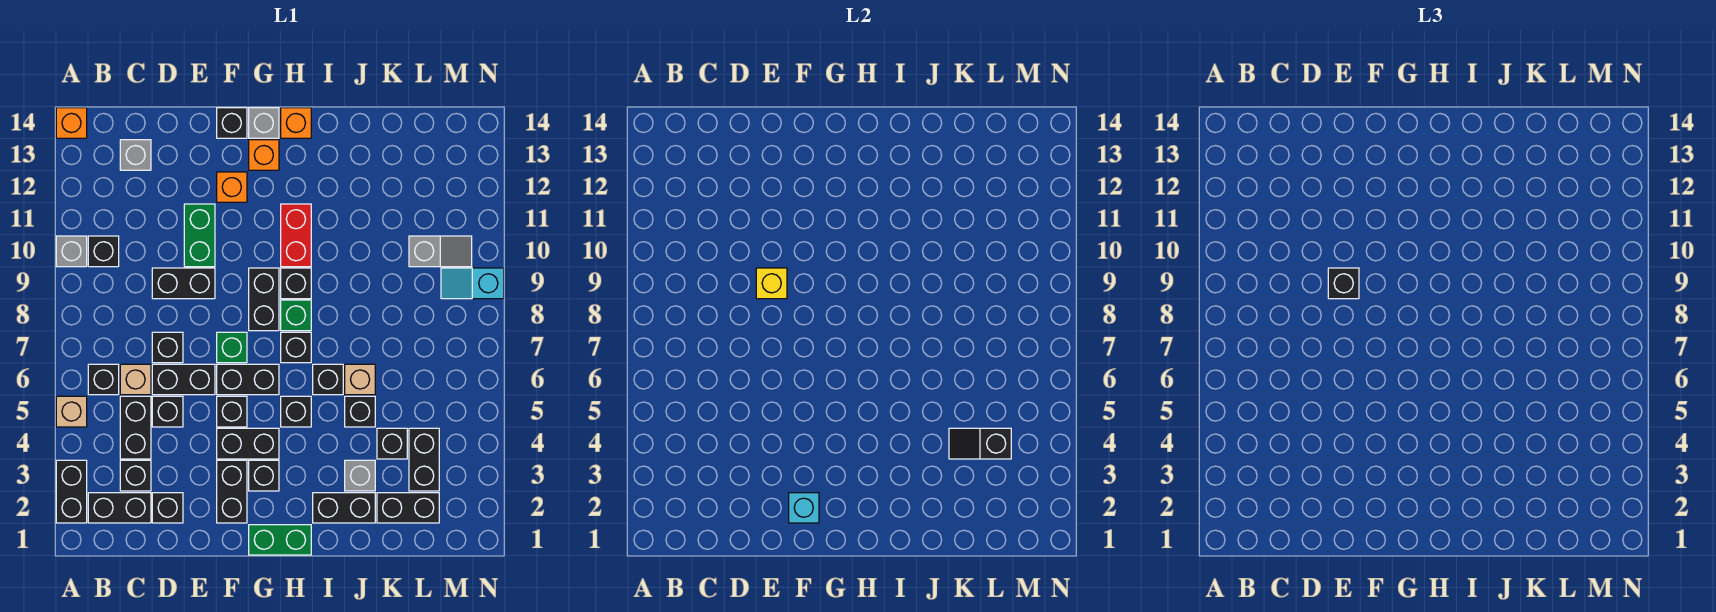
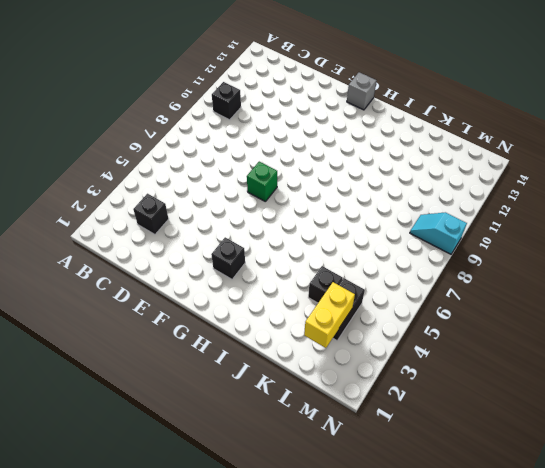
yellow 1x2 brick [304,282,355,348] -> none
none -> black 1x2 brick [56,460,87,523]
none -> tan 1x1 brick [56,396,87,427]
none -> grey 1x1 brick [56,236,87,267]
none -> orange 1x1 brick [56,108,87,138]

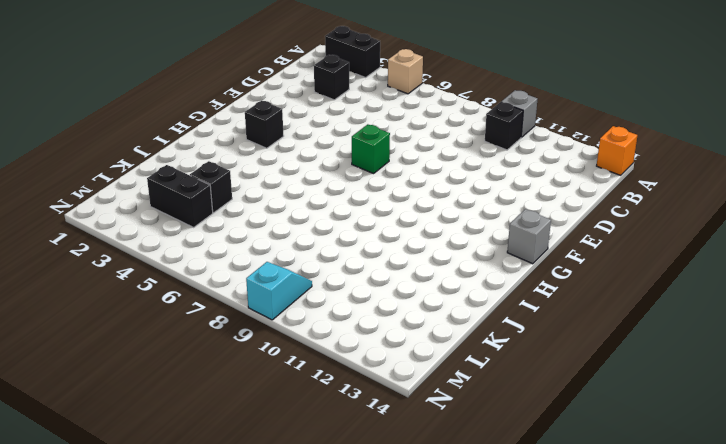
none -> black 1x2 brick [88,493,151,523]
none -> black 1x1 brick [88,364,119,395]
none -> black 1x2 brick [120,396,151,459]
none -> tan 1x1 brick [120,364,151,395]

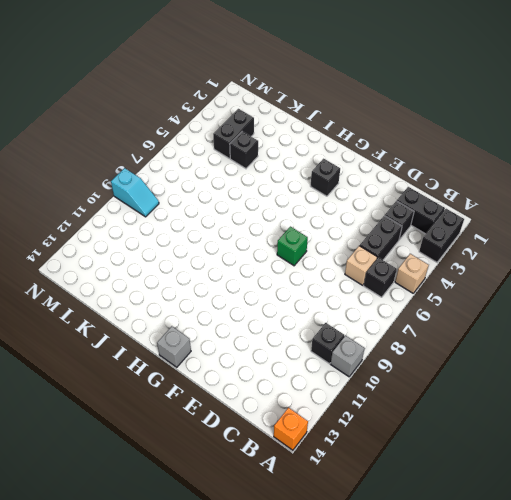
none -> grey 1x1 brick [120,140,151,170]
none -> black 1x1 brick [152,493,183,523]
none -> black 1x1 brick [152,396,183,427]
none -> black 1x2 brick [152,364,215,395]

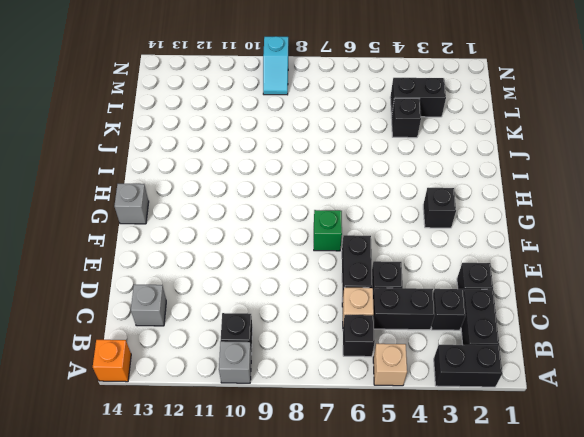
none -> black 1x1 brick [152,332,183,363]
none -> black 1x2 brick [152,268,215,299]
none -> green 1x2 brick [184,204,215,267]
none -> black 1x2 brick [217,460,247,523]

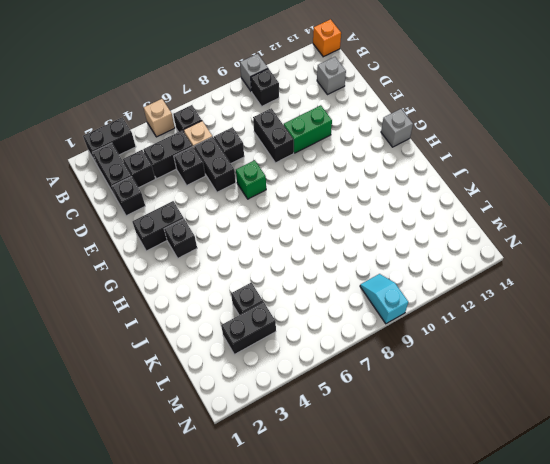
none -> black 1x2 brick [217,428,279,459]
none -> black 1x1 brick [217,396,247,427]
none -> black 1x2 brick [217,364,279,395]
none -> orange 1x1 brick [217,172,247,202]

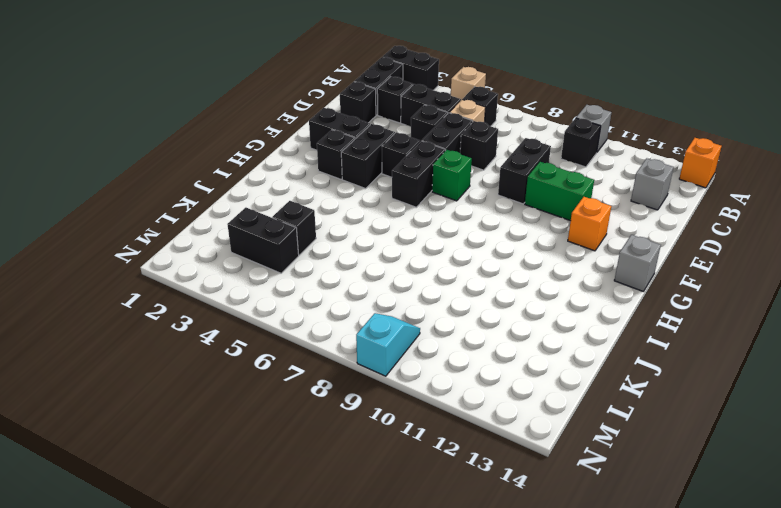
none -> black 1x1 brick [217,108,247,138]
none -> green 1x2 brick [249,525,311,555]
none -> black 1x2 brick [249,268,279,331]
none -> orange 1x1 brick [249,140,279,170]

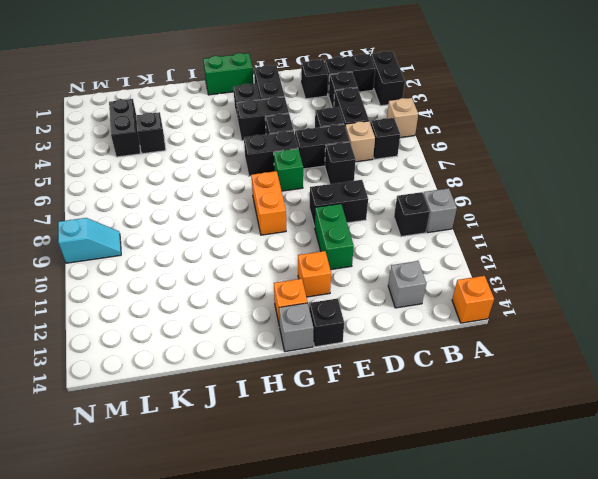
orange 1x2 brick [252,171,286,235] -> black 1x2 brick [249,268,279,331]
none -> black 1x1 brick [281,396,311,427]
none -> black 1x1 brick [281,332,311,363]
none -> green 1x1 brick [281,300,311,331]
none -> black 1x1 brick [281,268,311,299]

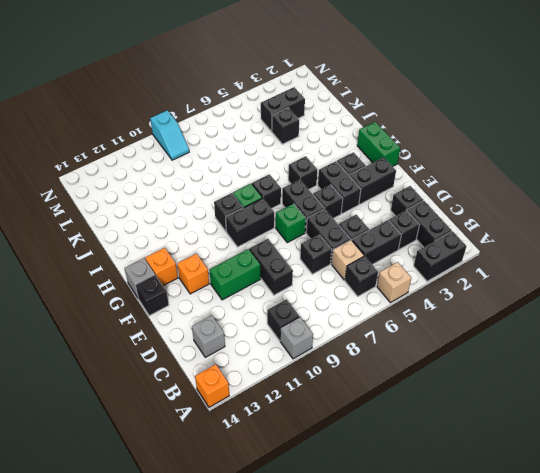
none -> red 1x2 brick [281,204,311,267]
none -> orange 1x1 brick [281,108,311,138]
none -> black 1x2 brick [313,493,375,523]
none -> black 1x1 brick [313,364,343,395]

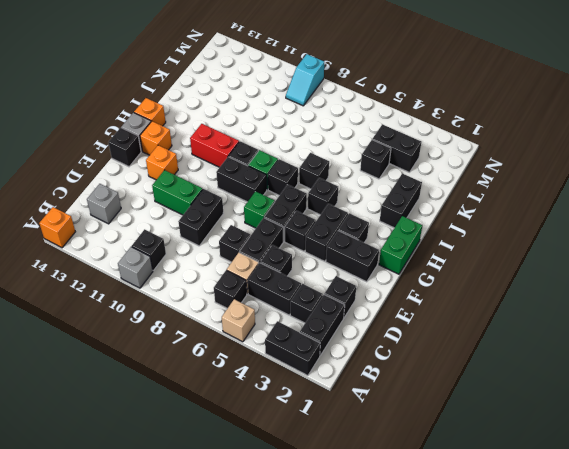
none -> grey 1x1 brick [345,460,375,491]
none -> black 1x1 brick [345,396,375,427]
none -> tan 1x1 brick [345,364,375,395]
none -> black 1x2 brick [377,493,439,523]

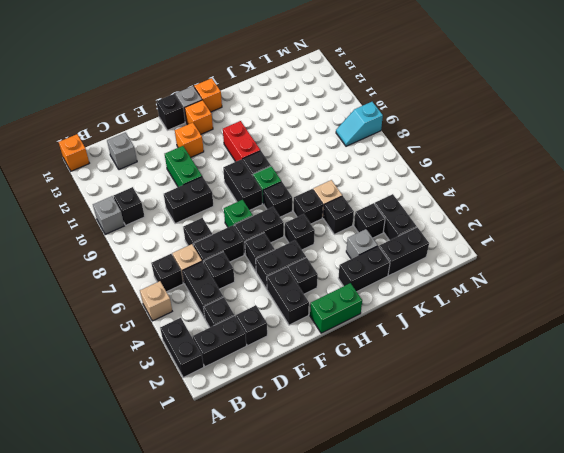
none -> grey 1x2 slope [409,236,472,267]
none -> yellow 1x1 brick [756,268,787,299]
none -> cyan 1x1 brick [789,493,819,523]
none -> black 1x2 slope [949,428,1011,459]

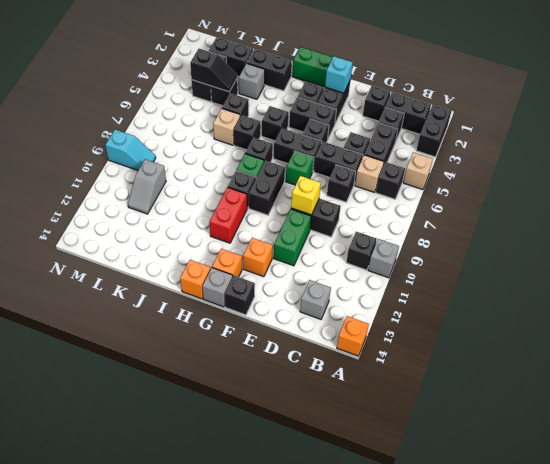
grey 1x2 slope [128,159,166,214] -> grey 1x2 slope turned to [409,236,472,267]
none -> black 1x1 brick [1328,268,1359,299]

